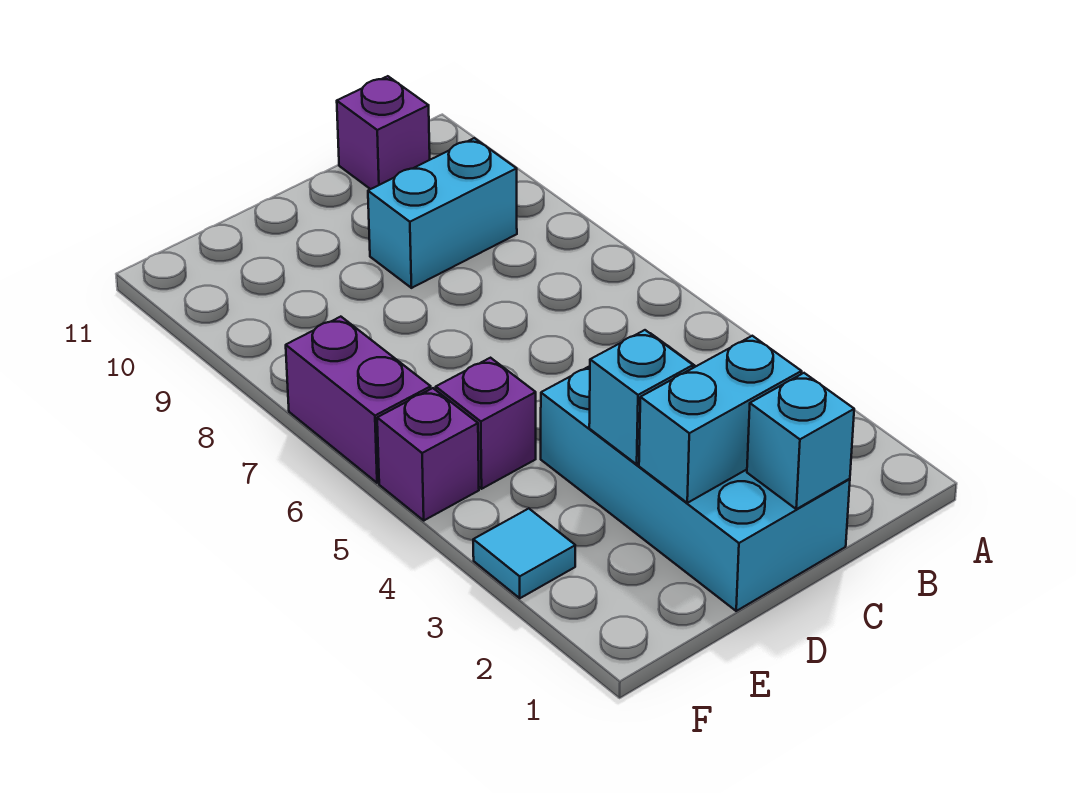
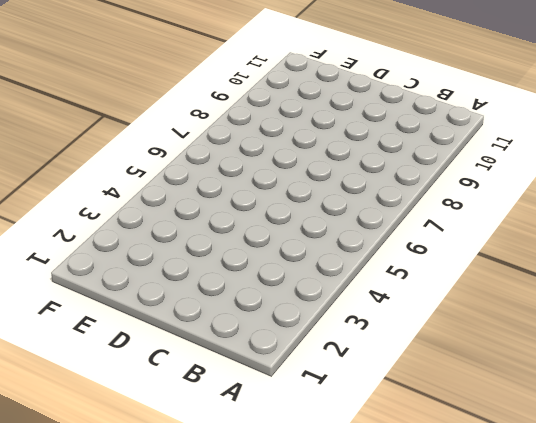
none -> cyan 1x2 brick [368,138,517,288]
none -> purple 1x1 brick [337,76,430,189]

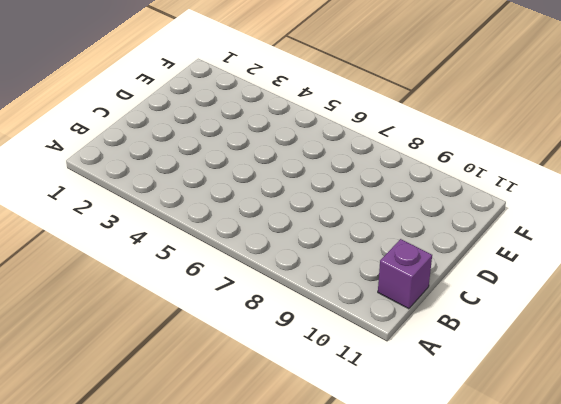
none -> cyan 1x2 brick [368,138,517,288]
none -> cyan 2x4 brick [541,334,850,611]

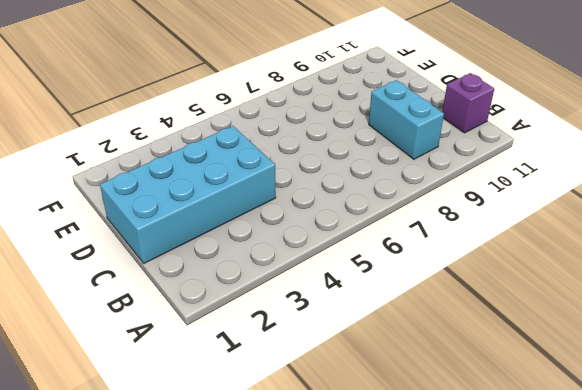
none -> purple 1x1 brick [436,358,536,489]
none -> cyan 1x1 tile [473,509,575,598]

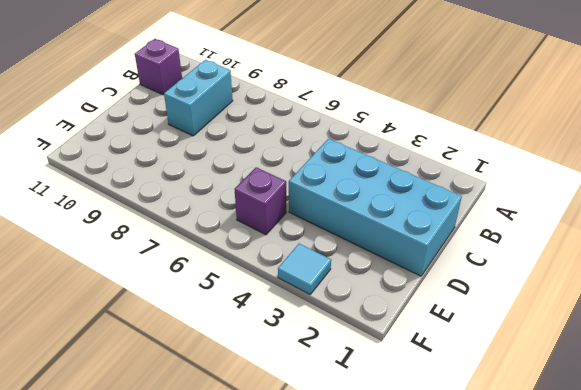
none -> purple 1x1 brick [377,388,479,520]
none -> purple 1x2 brick [286,317,431,483]

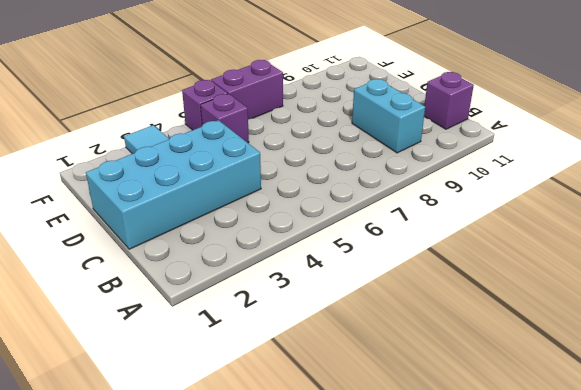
none -> cyan 1x1 brick [747,373,854,509]
none -> cyan 1x2 brick [639,336,802,503]

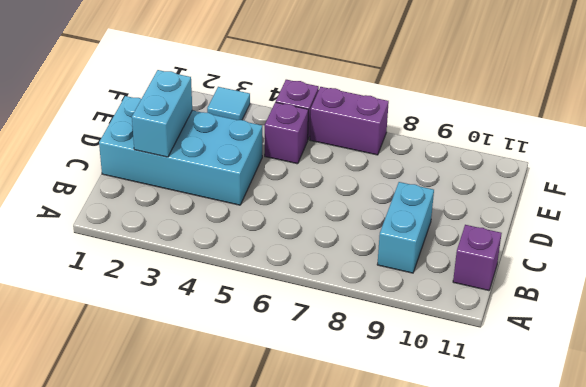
none -> cyan 1x1 brick [747,373,854,509]
none -> cyan 1x1 brick [589,330,693,464]

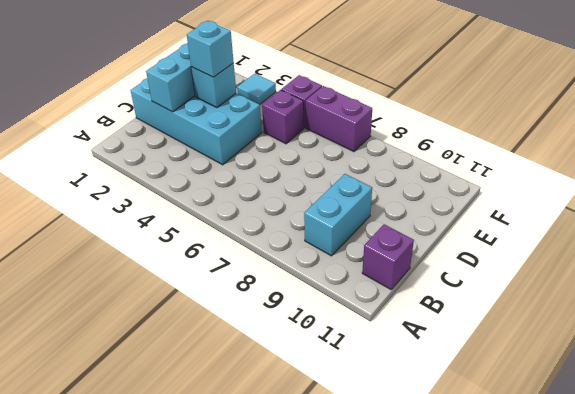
cyan 1x1 brick [187,21,234,77] -> cyan 1x1 brick moved to [747,373,854,509]

